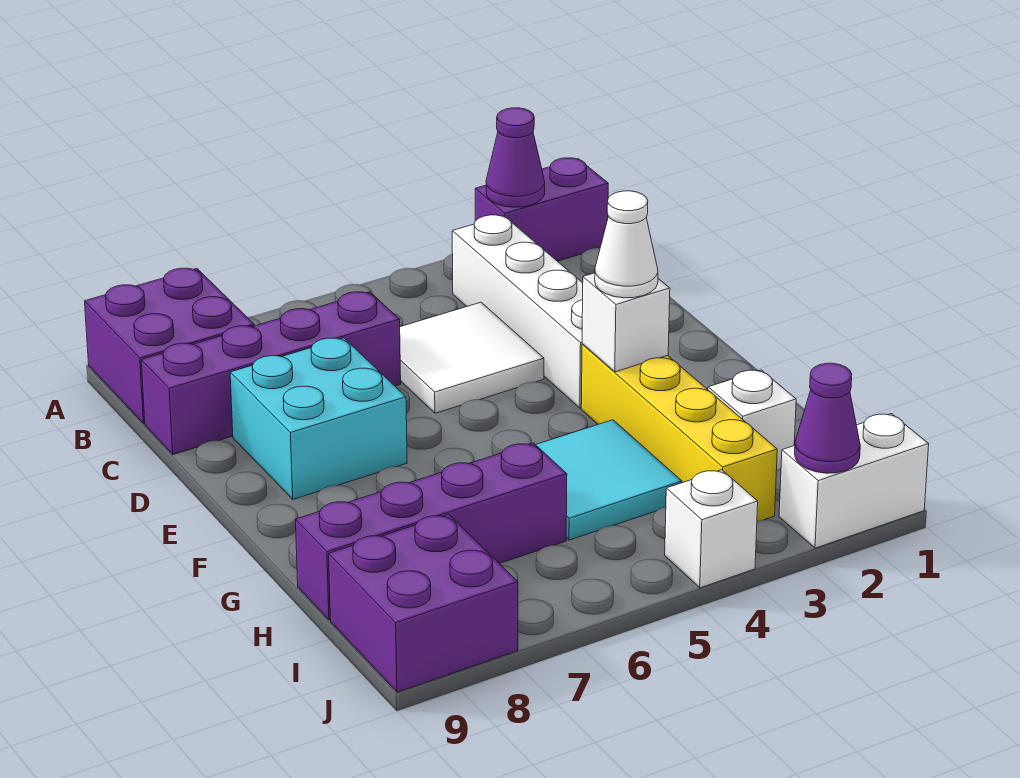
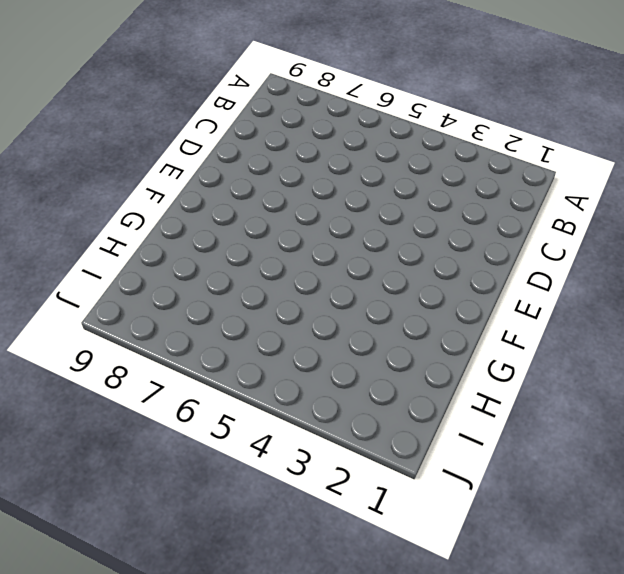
none -> purple 1x2 brick [475,158,608,261]
none -> purple 2x2 brick [85,268,254,424]
none -> white 1x4 brick [452,215,583,408]

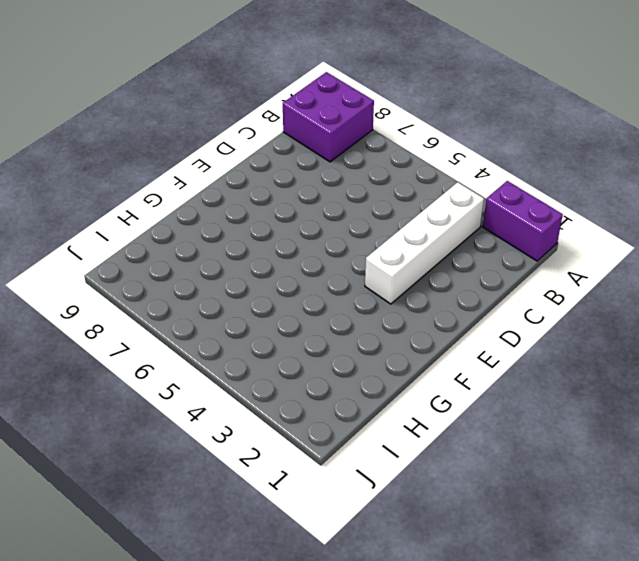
none -> white 2x2 tile [400,302,544,413]
none -> purple 1x4 brick [141,292,401,454]
none -> cyan 2x2 brick [230,338,407,499]

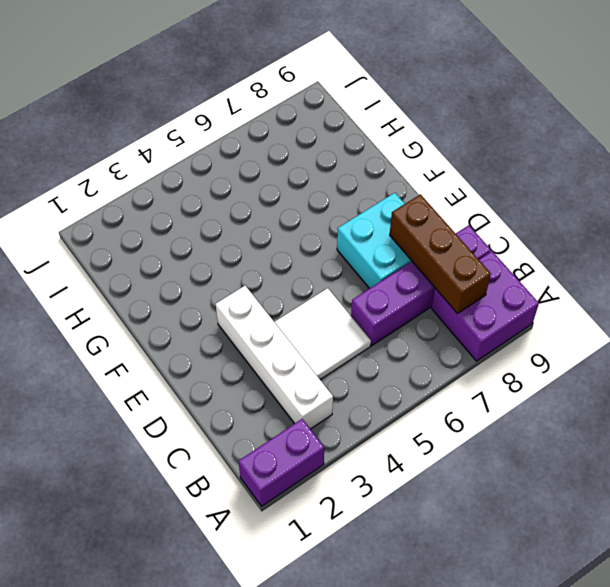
brown 1x3 brick [390,194,491,314] -> none
none -> yellow 1x4 brick [581,344,777,521]
none -> cyan 2x2 tile [536,420,682,540]
none -> white 1x1 brick [708,370,796,470]

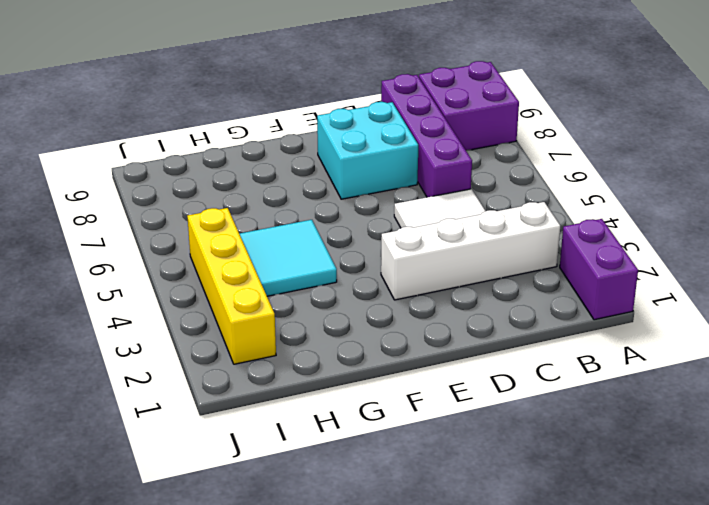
yellow 1x4 brick [187,208,276,364] -> yellow 1x4 brick turned to [581,344,777,521]
none -> white 1x1 brick [708,370,796,470]
none -> purple 1x4 brick [295,443,567,620]
none -> purple 2x2 brick [329,514,518,692]

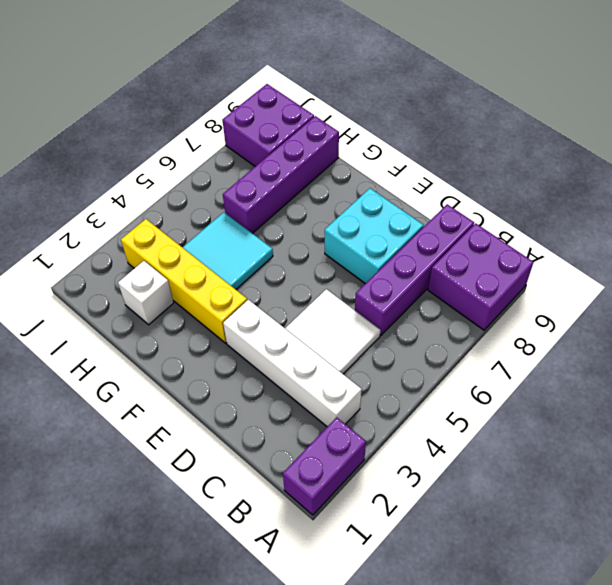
none -> white 1x2 brick [779,414,929,548]
none -> white 1x1 brick [665,470,758,588]
none -> purple 1x1 cone [486,108,545,207]

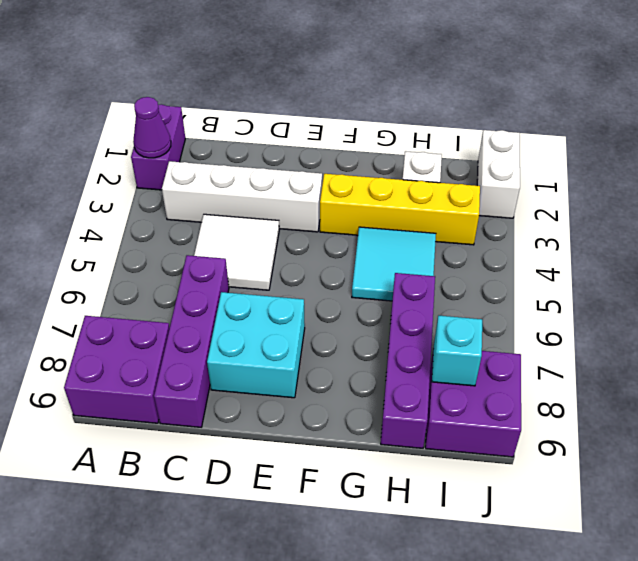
cyan 1x1 brick [432,316,482,386] -> none
none -> white 1x1 brick [665,470,758,588]
none -> white 1x1 brick [582,273,670,372]
none -> purple 1x1 cone [795,363,860,473]

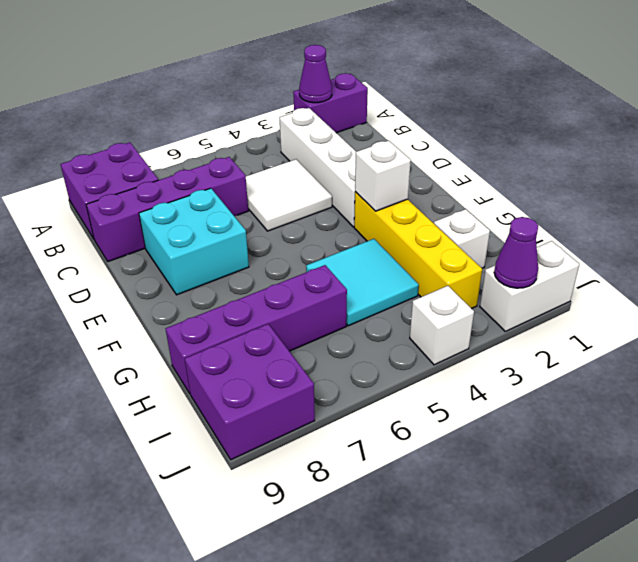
none -> white 1x1 cone [595,191,658,298]

